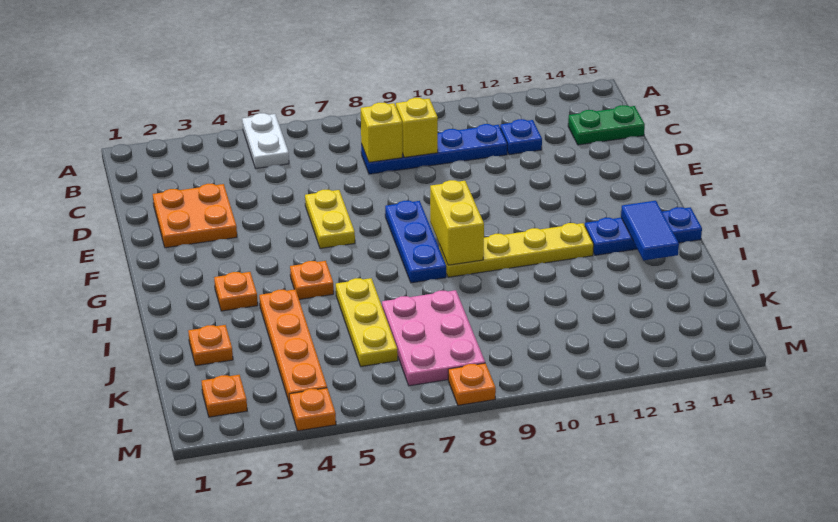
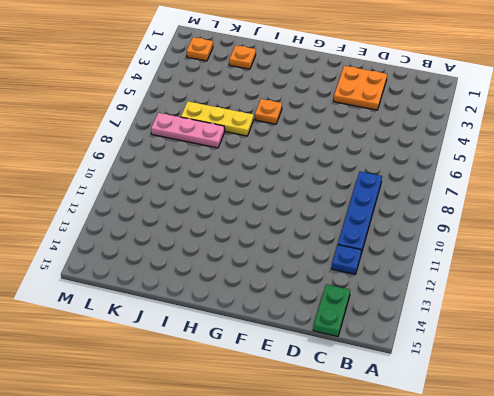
pink 1x3 plate [151,113,225,148] -> pink 2x3 plate [382,290,485,386]
none -> white 1x2 plate [242,113,289,168]
none -> yellow 1x2 plate [305,190,355,249]
none -> blue 1x3 plate [385,201,446,283]

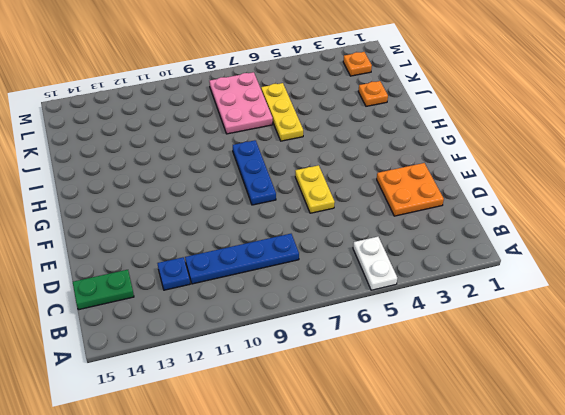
none -> orange 1x1 plate [214,272,258,311]
none -> orange 1x1 plate [290,261,334,299]
none -> yellow 1x4 plate [439,223,594,277]

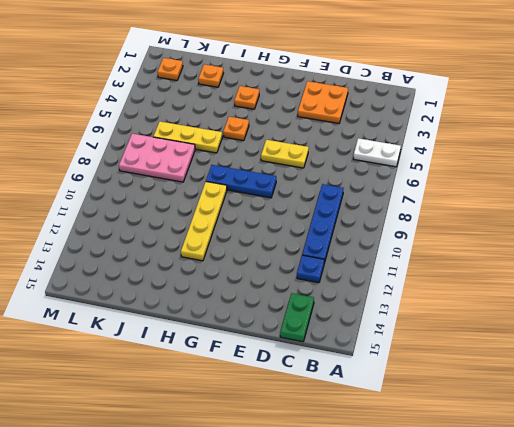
none -> blue 1x3 plate [585,207,702,255]
none -> orange 1x4 plate [259,289,327,404]
none -> orange 1x1 plate [289,388,336,431]

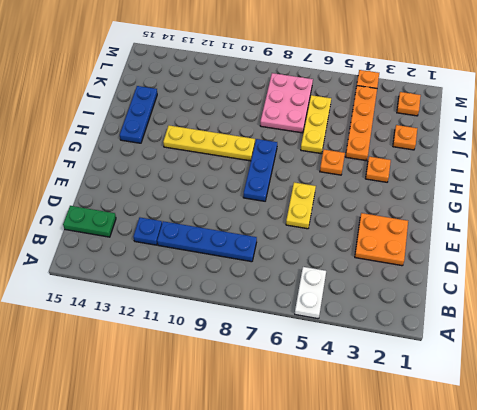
blue 1x3 plate [120,86,157,143] -> blue 1x3 plate turned to [585,207,702,255]
none -> orange 1x1 plate [448,363,496,405]
none -> yellow 1x1 brick [361,103,402,162]
none -> yellow 1x1 brick [396,98,438,157]

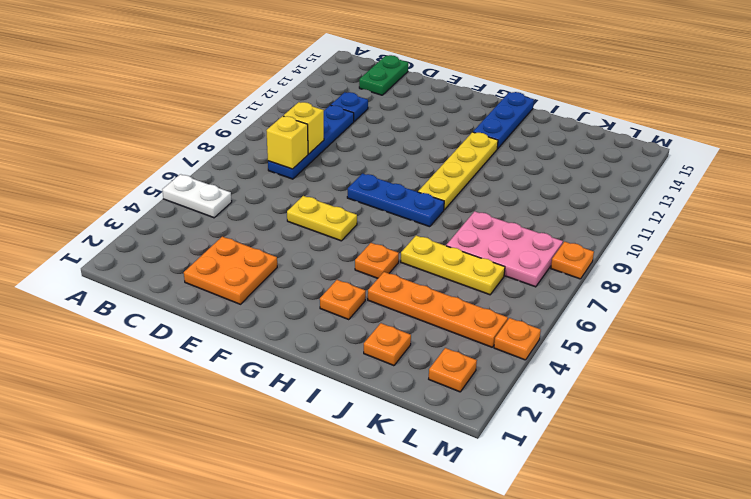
none -> yellow 1x2 brick [430,180,484,265]
none -> blue 1x2 tile [621,201,679,261]

